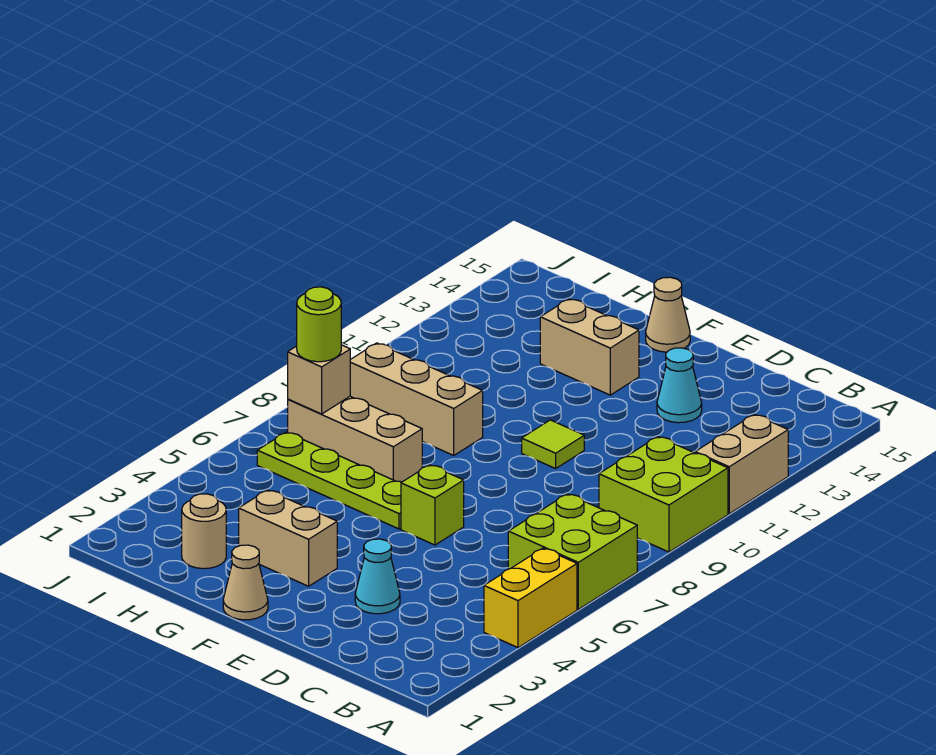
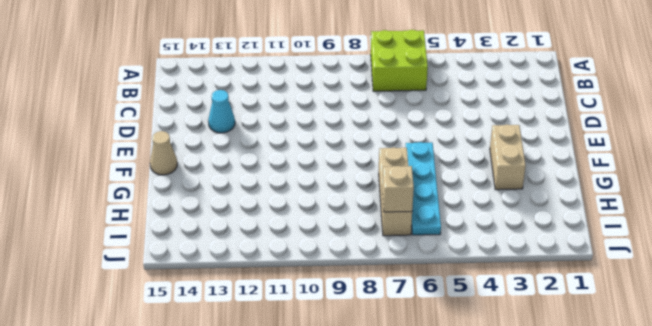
cyan 1x4 plate [405,142,441,235] -> lime 1x4 plate [257,432,401,529]
none -> yellow 1x2 brick [484,548,577,648]
none -> lime 2x2 brick [599,437,728,552]
none -> tan 1x2 brick [695,414,788,514]

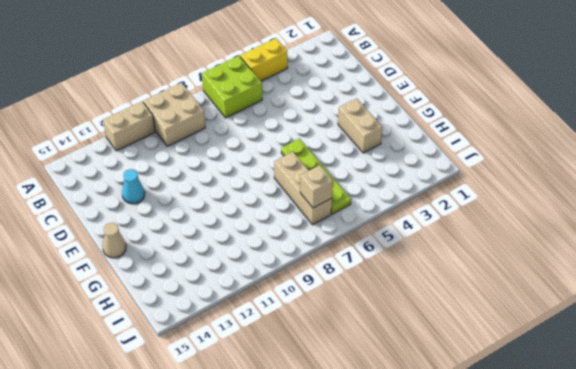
tan 2x2 brick [143,83,205,146] -> lime 2x2 brick [599,437,728,552]
none -> cyan 1x1 cone [355,539,400,614]
none -> lime 1x1 brick [401,465,464,545]
none -> lime 1x1 tile [522,420,584,469]

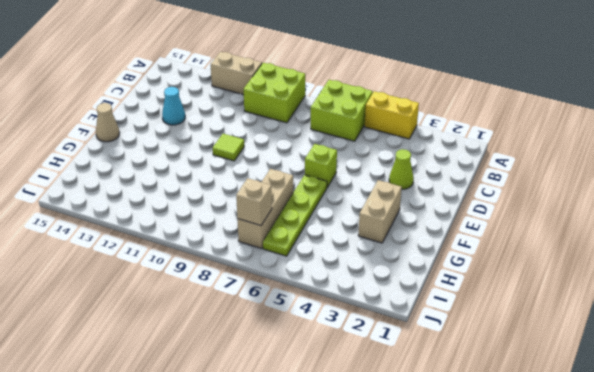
lime 1x1 cone [389,149,414,189] -> cyan 1x1 cone [355,539,400,614]
none -> tan 1x1 cone [223,545,268,620]
none -> tan 1x2 brick [540,299,639,395]
none -> tan 1x3 brick [350,343,483,455]

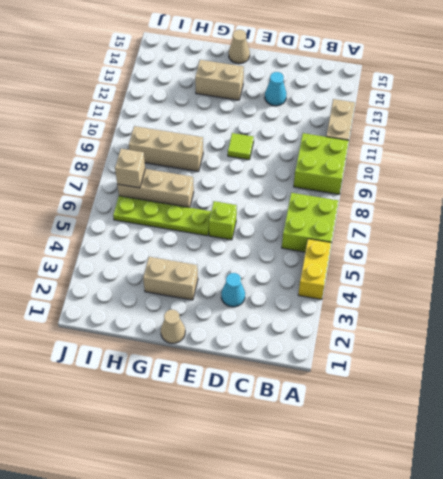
none -> tan 1x1 round brick [182,494,226,569]
none -> lime 1x1 round brick [297,287,341,362]

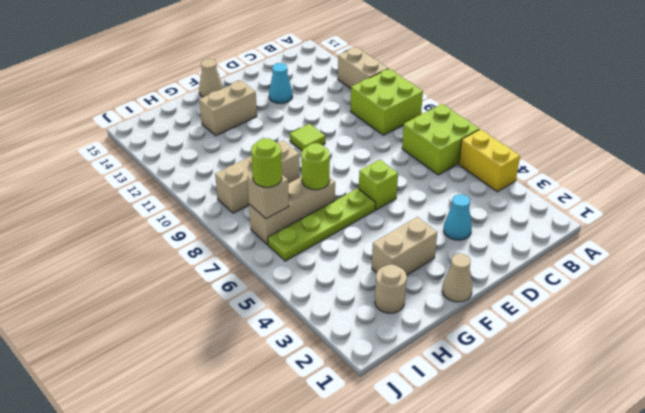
lime 1x1 round brick [301,143,330,190] -> none

